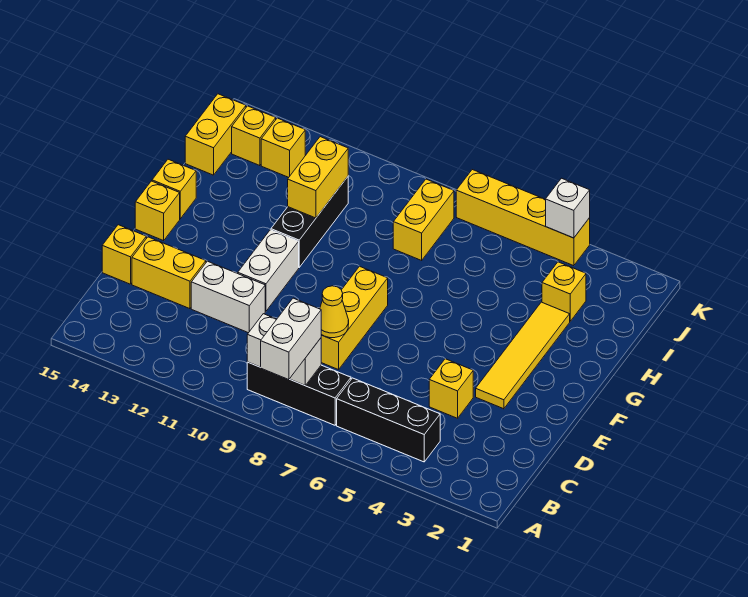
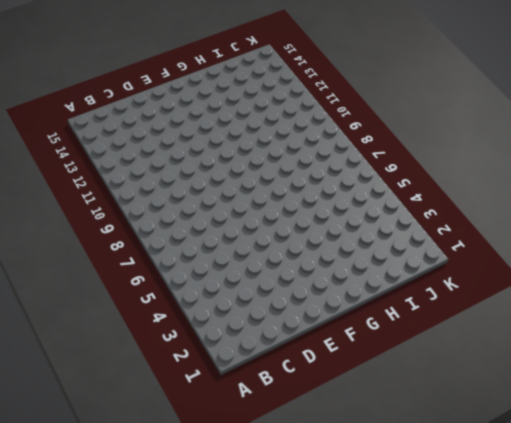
none -> black 1x3 brick [337,378,440,462]
none -> black 1x3 brick [247,362,351,425]
none -> yellow 1x1 brick [429,359,473,418]

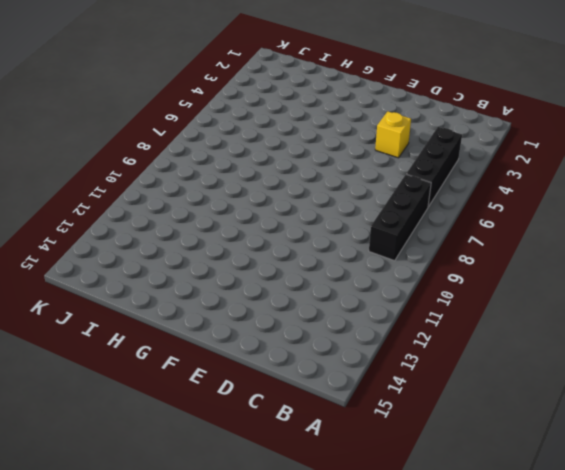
none -> yellow 1x3 brick [321,266,388,370]
none -> white 1x2 brick [191,261,265,333]
none -> yellow 1x2 brick [132,237,206,309]

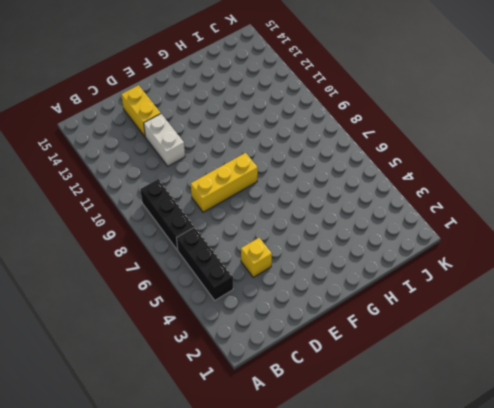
none -> yellow 1x1 brick [102,225,146,284]
none -> yellow 1x4 tile [476,302,570,409]
none -> white 1x2 brick [238,230,299,311]

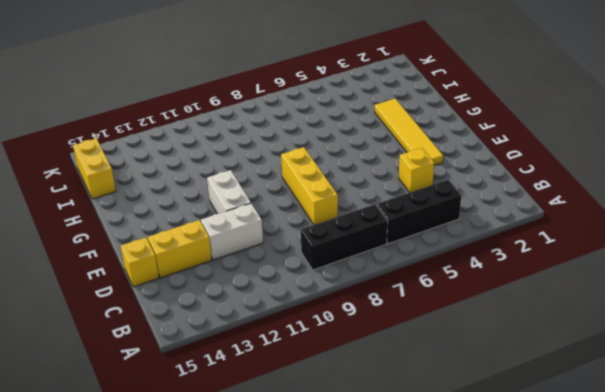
none -> yellow 1x1 brick [135,181,180,241]
none -> black 1x3 brick [271,177,348,267]
none -> yellow 1x1 brick [152,159,196,219]

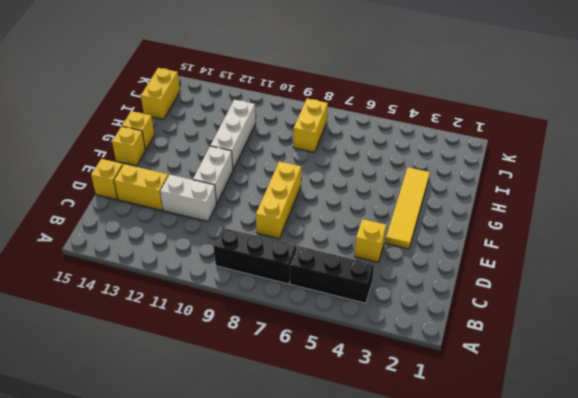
white 1x3 brick [210,100,256,169] -> black 1x3 brick [271,177,348,267]
none -> yellow 1x1 brick [542,262,586,321]
none -> yellow 1x1 brick [261,118,305,177]
none -> yellow 1x1 brick [232,106,276,166]

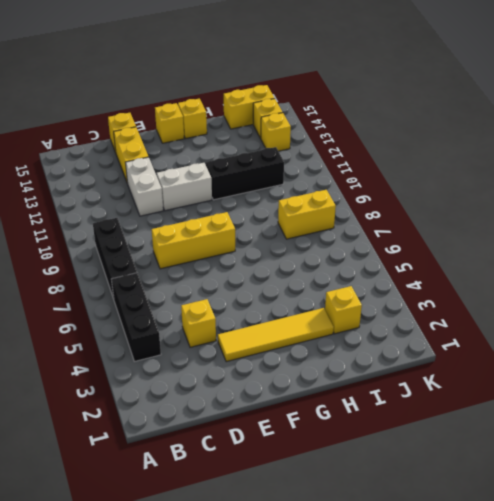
none -> yellow 1x4 brick [456,170,590,266]
none -> white 1x2 brick [247,314,321,385]
none -> yellow 1x1 cone [320,286,349,338]

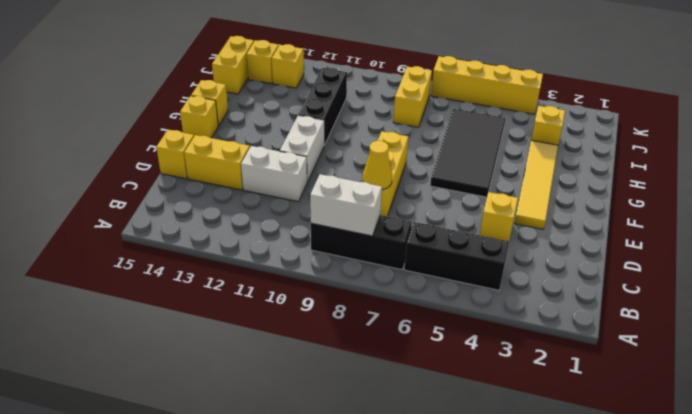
black 2x4 tile [430,109,506,197] -> none
none -> yellow 1x2 brick [288,137,348,218]
none -> white 1x1 brick [546,178,590,238]
none -> white 1x2 brick [260,298,321,380]

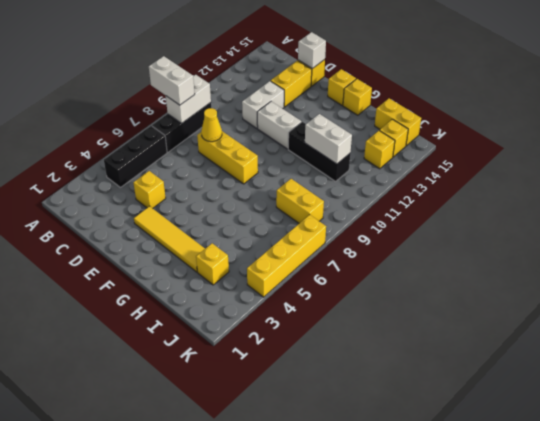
white 1x1 brick [298,32,326,69] -> white 1x1 brick moved to [546,178,590,238]
white 1x2 brick [305,114,352,164] -> yellow 1x2 brick [288,137,348,218]

